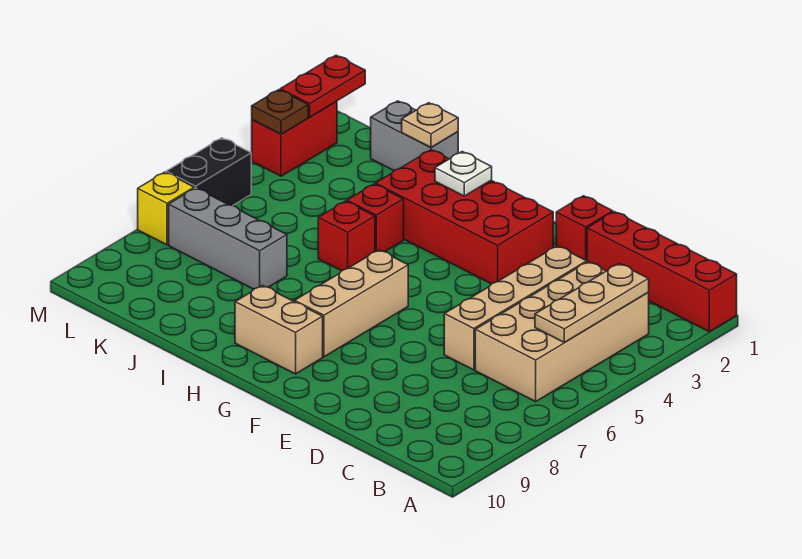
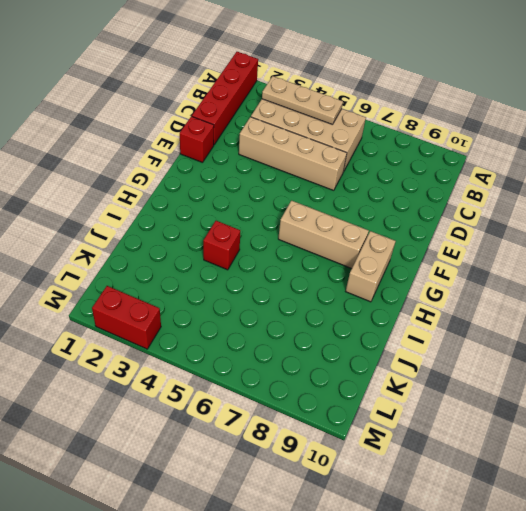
none -> red 2x4 brick [375,150,553,284]
none -> red 1x1 brick [318,201,375,271]
none -> grey 1x2 brick [371,101,458,170]

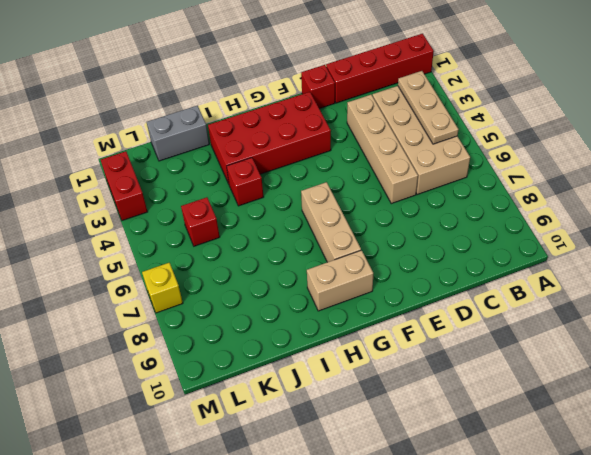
red 1x1 brick [181,197,220,246] -> red 1x1 brick moved to [318,201,375,271]
none -> grey 1x3 brick [169,188,287,289]
none -> black 1x2 brick [166,138,251,206]
none -> white 1x1 plate [435,152,492,196]

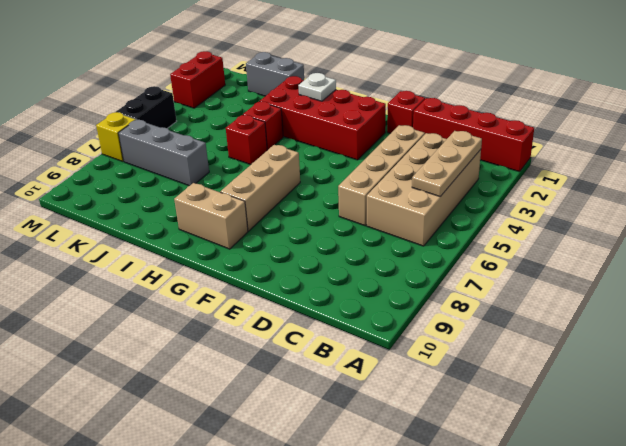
none -> tan 1x1 plate [402,103,458,148]
none -> red 1x2 plate [280,55,365,117]
none -> brown 1x1 plate [252,90,308,134]

